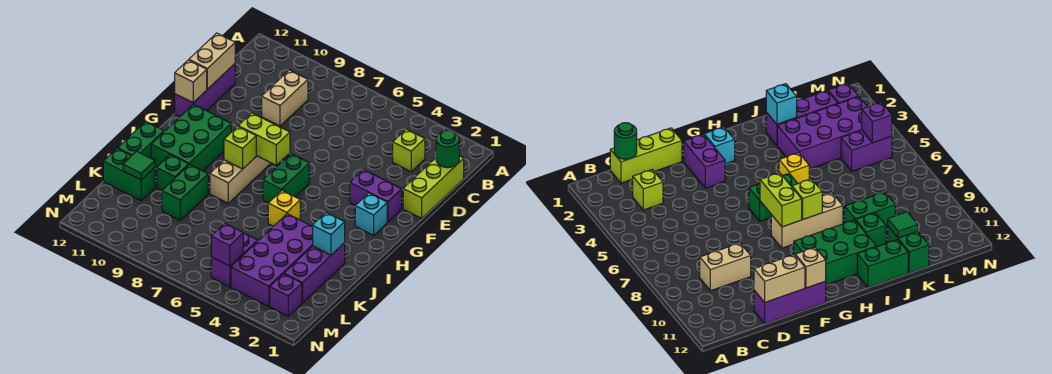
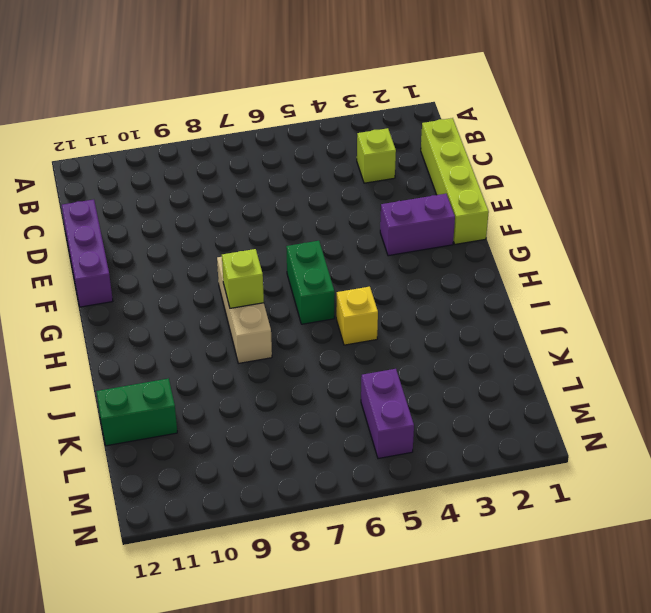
lime 1x4 brick [421,118,489,244] -> lime 1x3 brick [403,156,464,218]
none -> tan 1x2 brick [262,70,308,126]
none -> cyan 1x1 brick [355,193,387,235]
none -> green 2x3 brick [151,104,231,171]

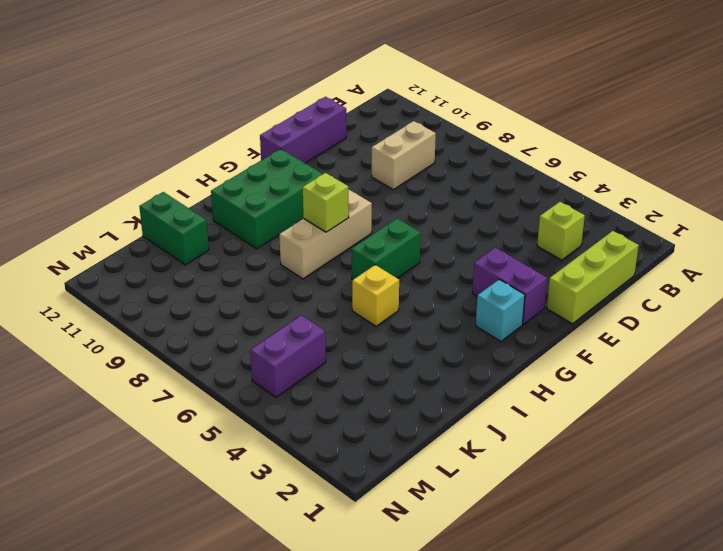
none -> green 1x2 brick [118,121,164,158]
none -> purple 1x3 brick [284,243,345,303]
none -> purple 2x4 brick [231,214,313,307]

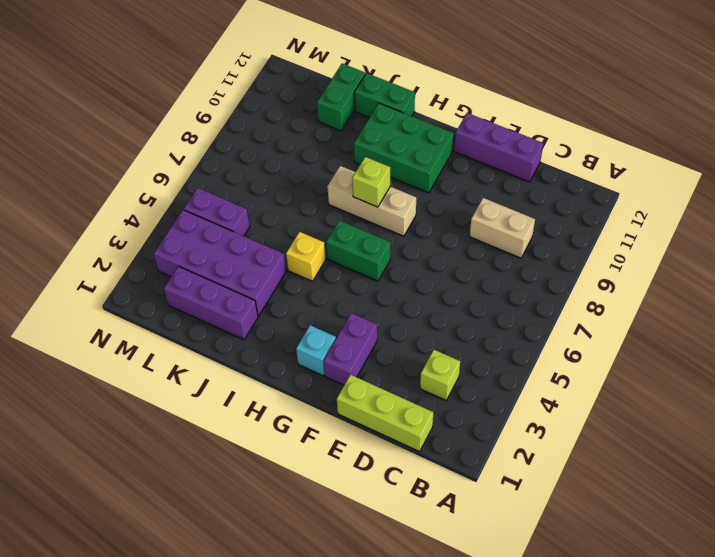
none -> green 1x2 brick [162,164,208,220]
none -> green 1x1 brick [157,155,189,190]
none -> purple 1x1 brick [270,274,302,316]

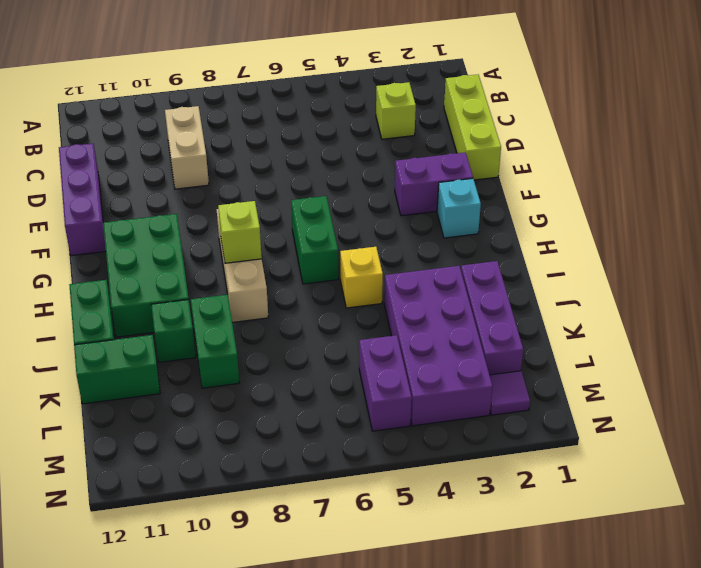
purple 1x1 tile [490,371,530,415] -> purple 1x1 brick [270,274,302,316]
none -> green 1x1 round brick [436,130,459,168]
none -> tan 1x2 brick [189,33,235,89]
none -> tan 1x1 brick [175,60,207,103]

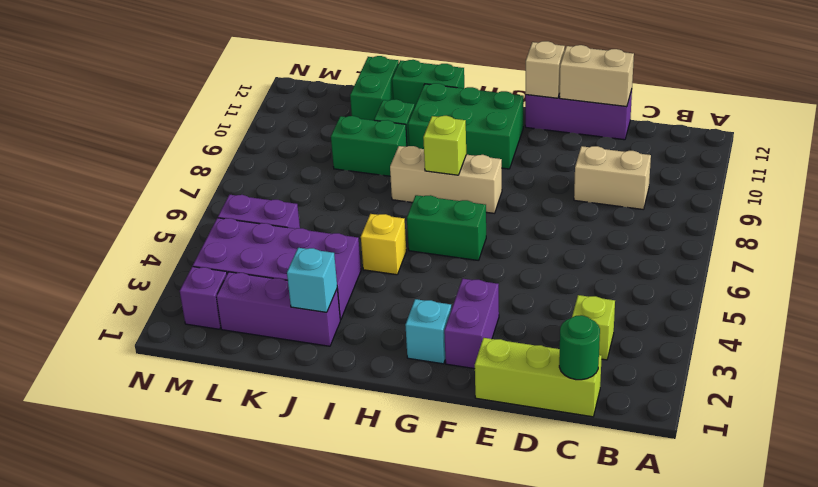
none -> lime 1x2 brick [238,113,290,165]
none -> green 1x1 tile [123,151,155,180]
none -> purple 1x1 brick [211,224,243,266]

